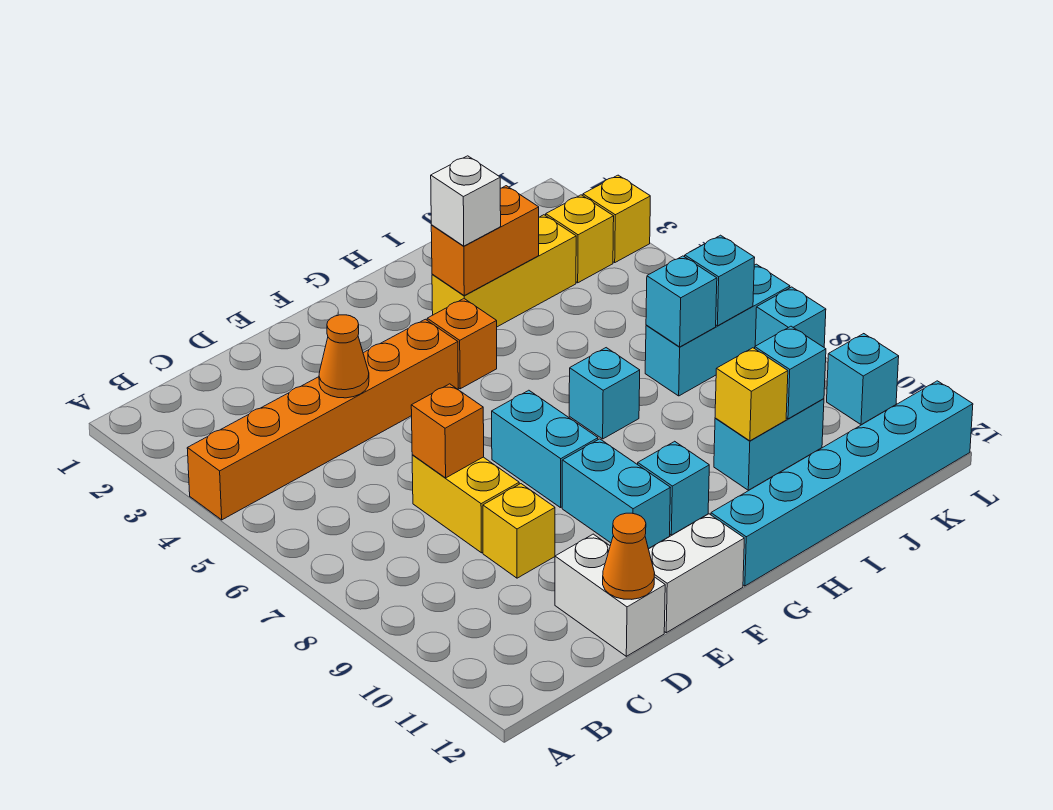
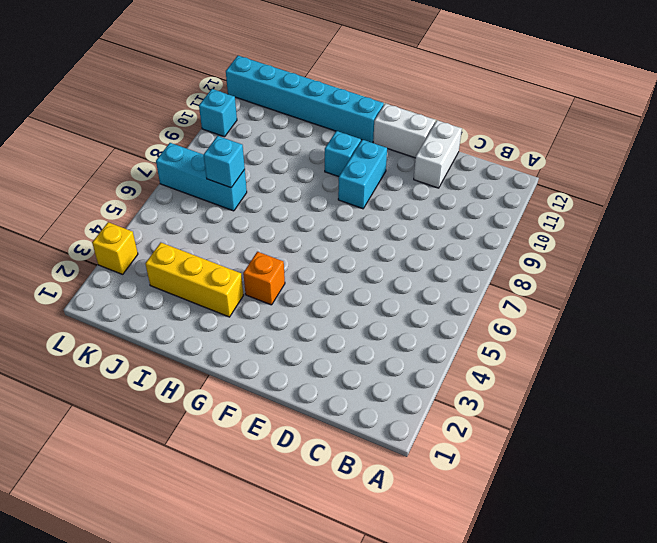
none -> orange 1x6 brick [187,319,458,520]
none -> yellow 1x2 brick [412,455,519,553]
none -> yellow 1x1 brick [483,484,555,578]

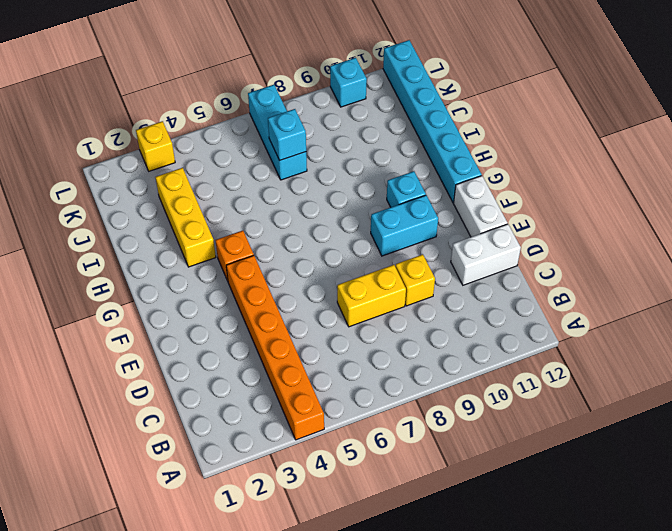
none -> cyan 1x2 brick [492,390,598,508]
none -> cyan 1x1 brick [569,348,640,439]
none -> cyan 1x2 brick [714,399,824,490]

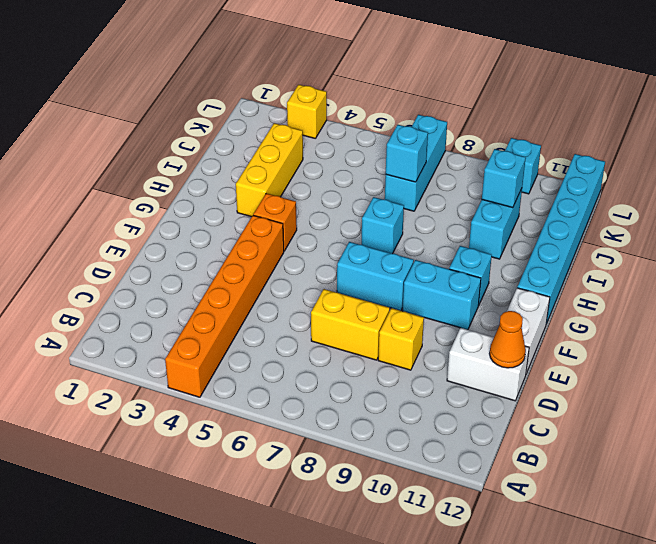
none -> yellow 1x1 brick [546,195,614,283]
none -> cyan 1x1 brick [755,287,826,347]
none -> orange 1x1 cone [319,315,369,398]

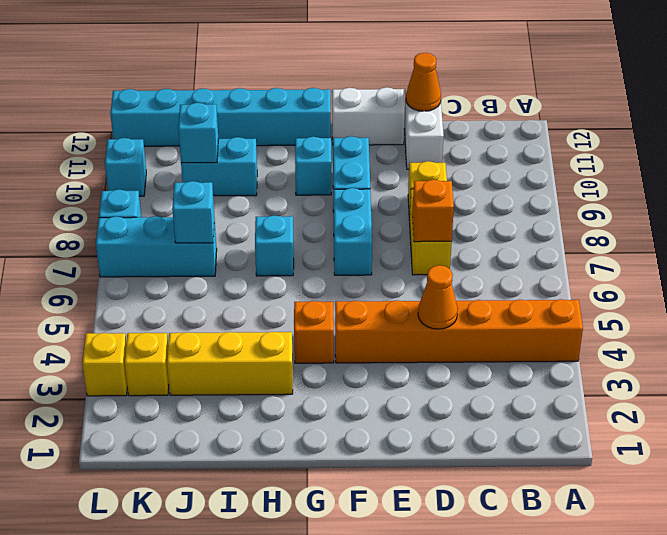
none -> orange 1x2 brick [431,186,539,295]
none -> yellow 1x1 brick [715,348,788,441]
none -> cyan 1x1 brick [685,235,755,326]

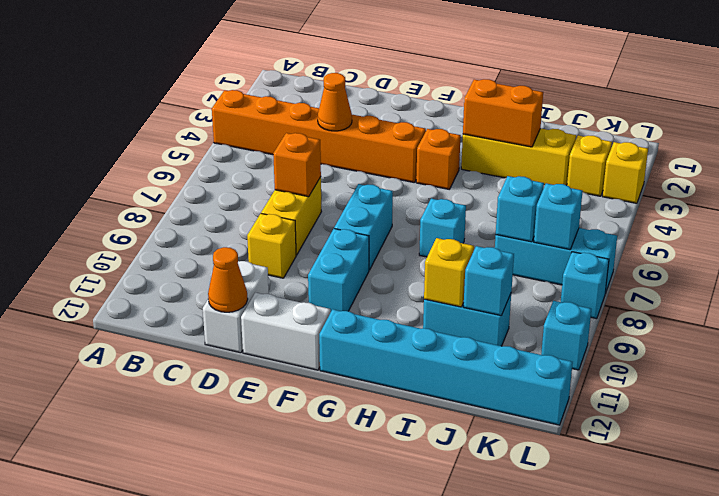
none -> cyan 1x1 brick [638,441,709,535]
none -> white 1x1 brick [431,156,501,246]

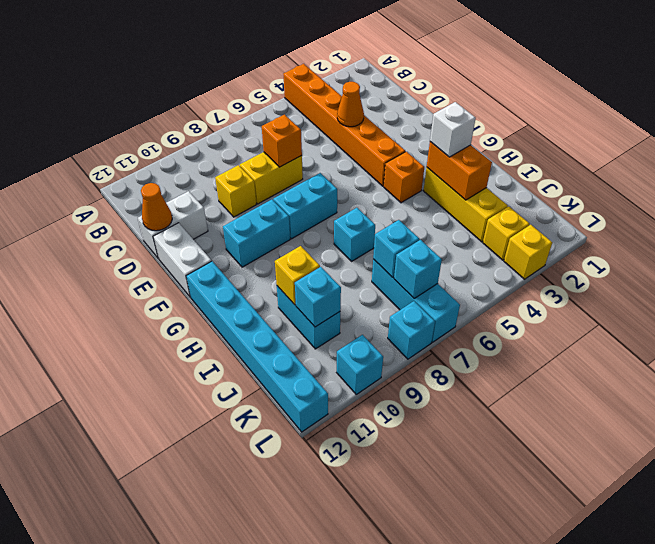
none -> cyan 1x1 brick [638,441,709,535]

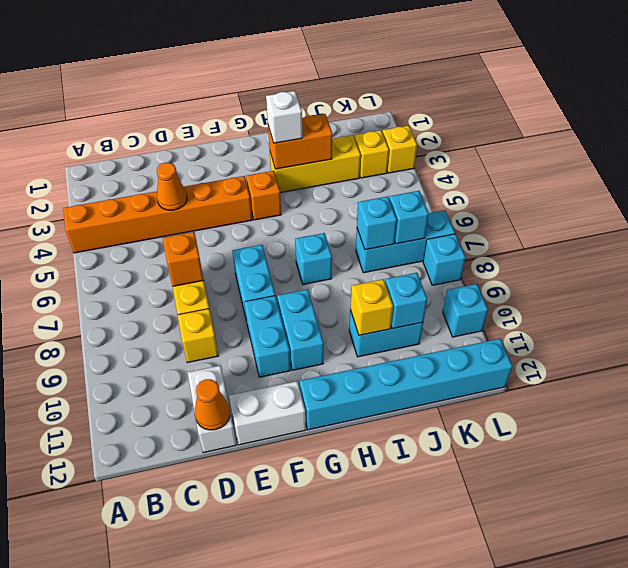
cyan 1x2 brick [277,289,324,370] -> cyan 1x1 brick [638,441,709,535]

